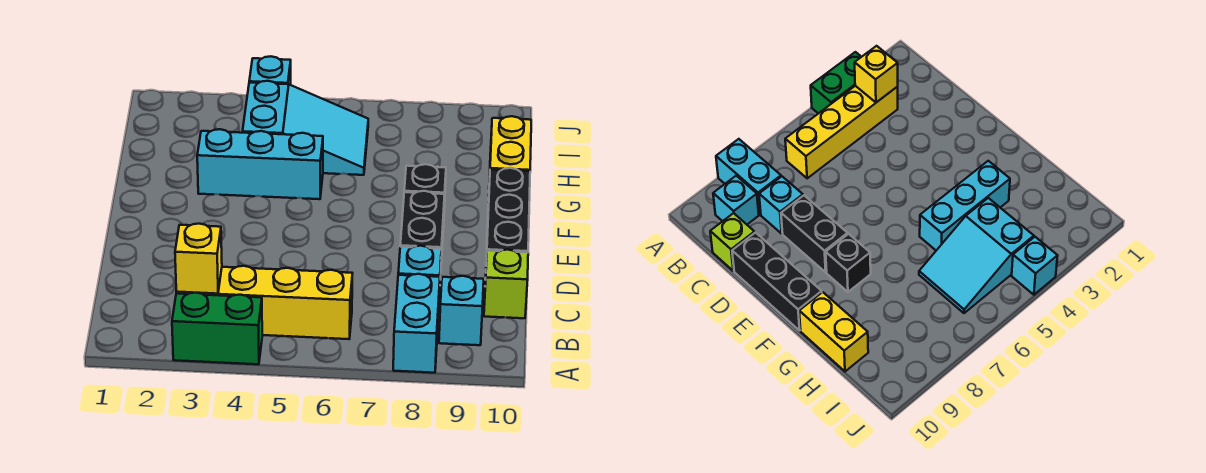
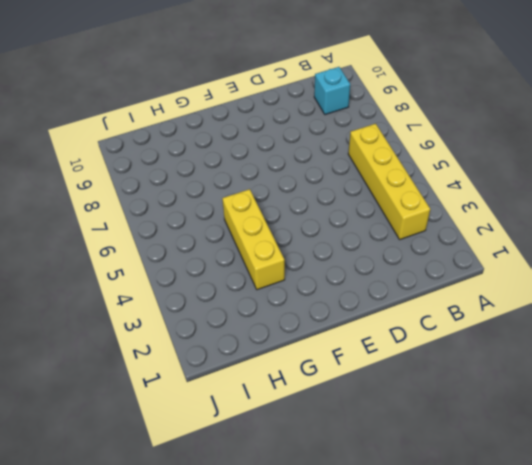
yellow 1x3 brick [222,189,285,290] -> cyan 1x3 brick [197,129,323,199]
none -> green 1x2 brick [172,293,262,364]
none -> cyan 1x2 brick [393,274,440,373]
none -> cyan 1x1 brick [398,246,441,297]

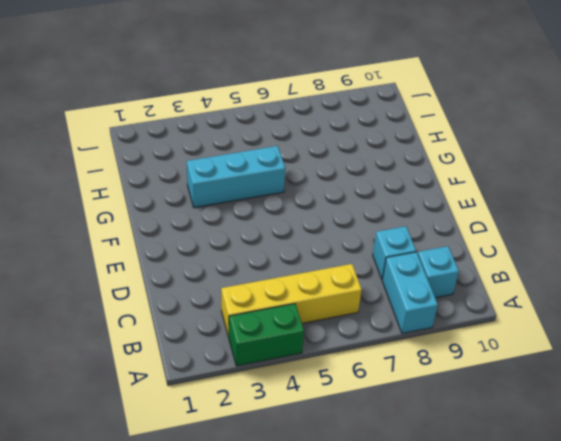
none -> lime 1x1 brick [484,250,528,318]
none -> black 1x2 brick [400,191,445,280]
none -> black 1x3 brick [485,168,530,279]

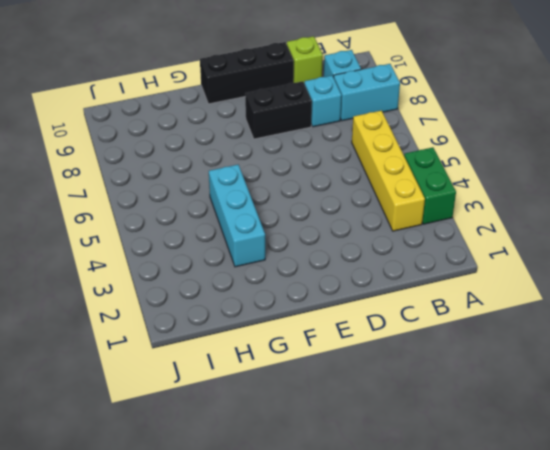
none -> black 1x1 brick [404,164,446,226]
none -> yellow 1x2 brick [489,116,531,182]
none -> cyan 2x3 slope [243,81,368,175]

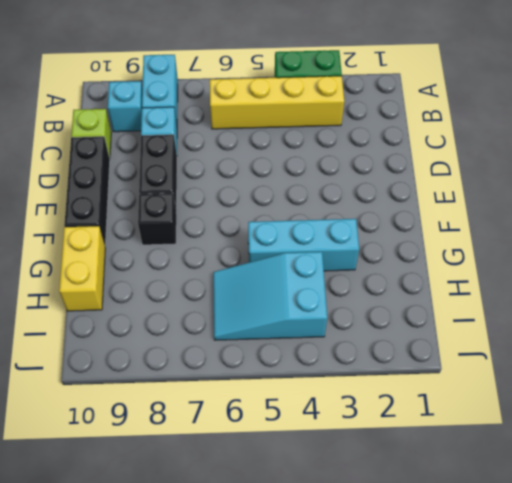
none -> cyan 1x1 brick [249,56,291,85]
none -> yellow 1x1 brick [175,224,222,294]

